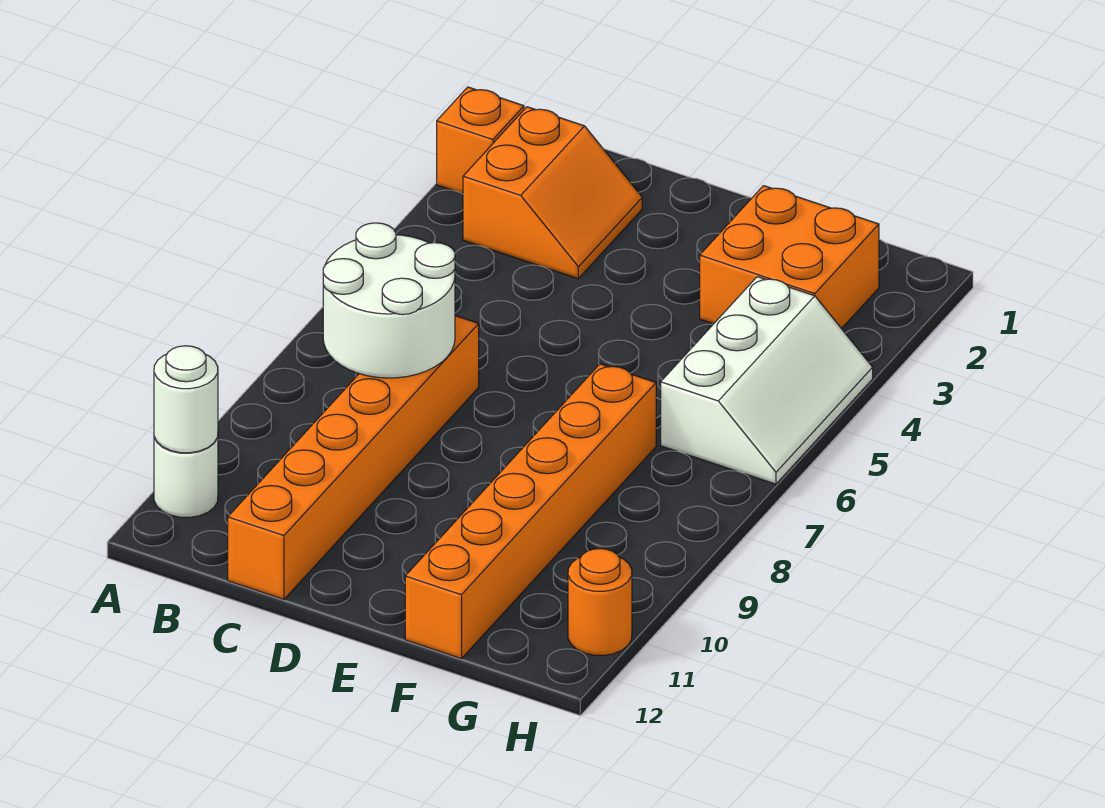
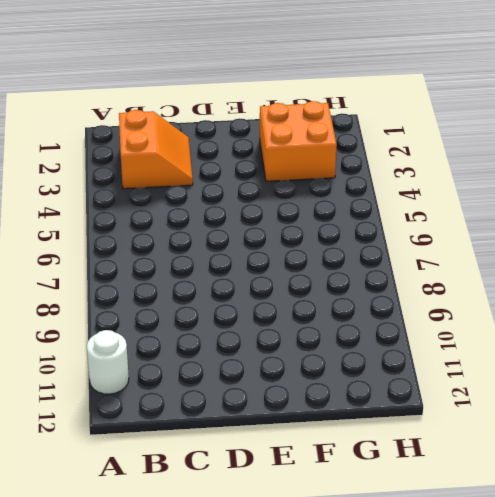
none -> orange 1x1 brick [437,87,524,194]
none -> orange 1x6 brick [228,316,479,599]

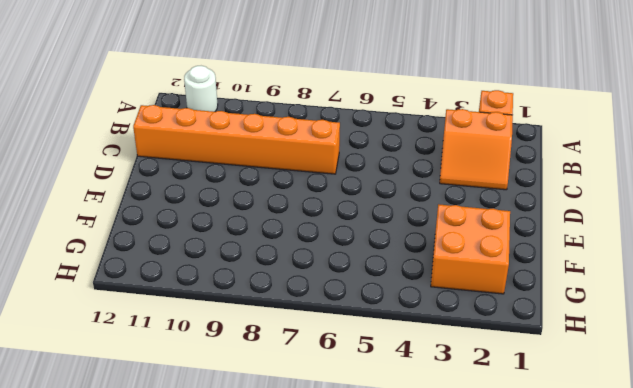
none -> orange 1x6 brick [405,364,656,659]
none -> white 2x3 slope [661,277,873,484]

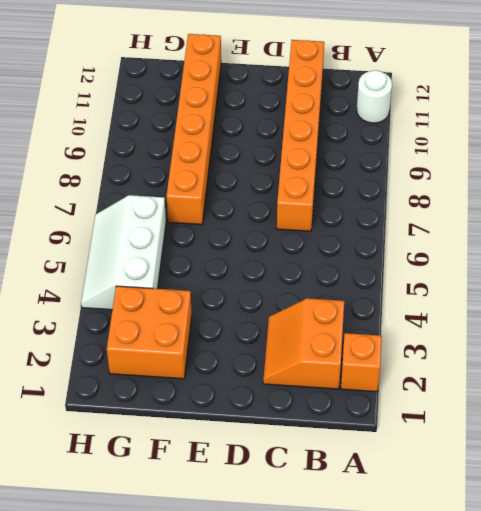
none -> orange 1x1 round brick [568,549,632,655]
none -> white 1x1 round brick [154,346,218,453]

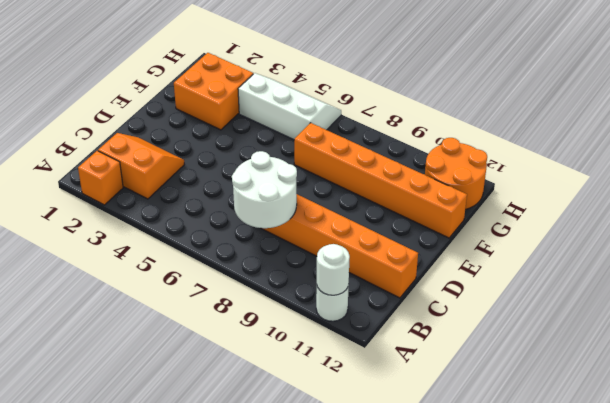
orange 2x2 round brick [425,138,487,210] -> orange 1x1 round brick [568,549,632,655]

